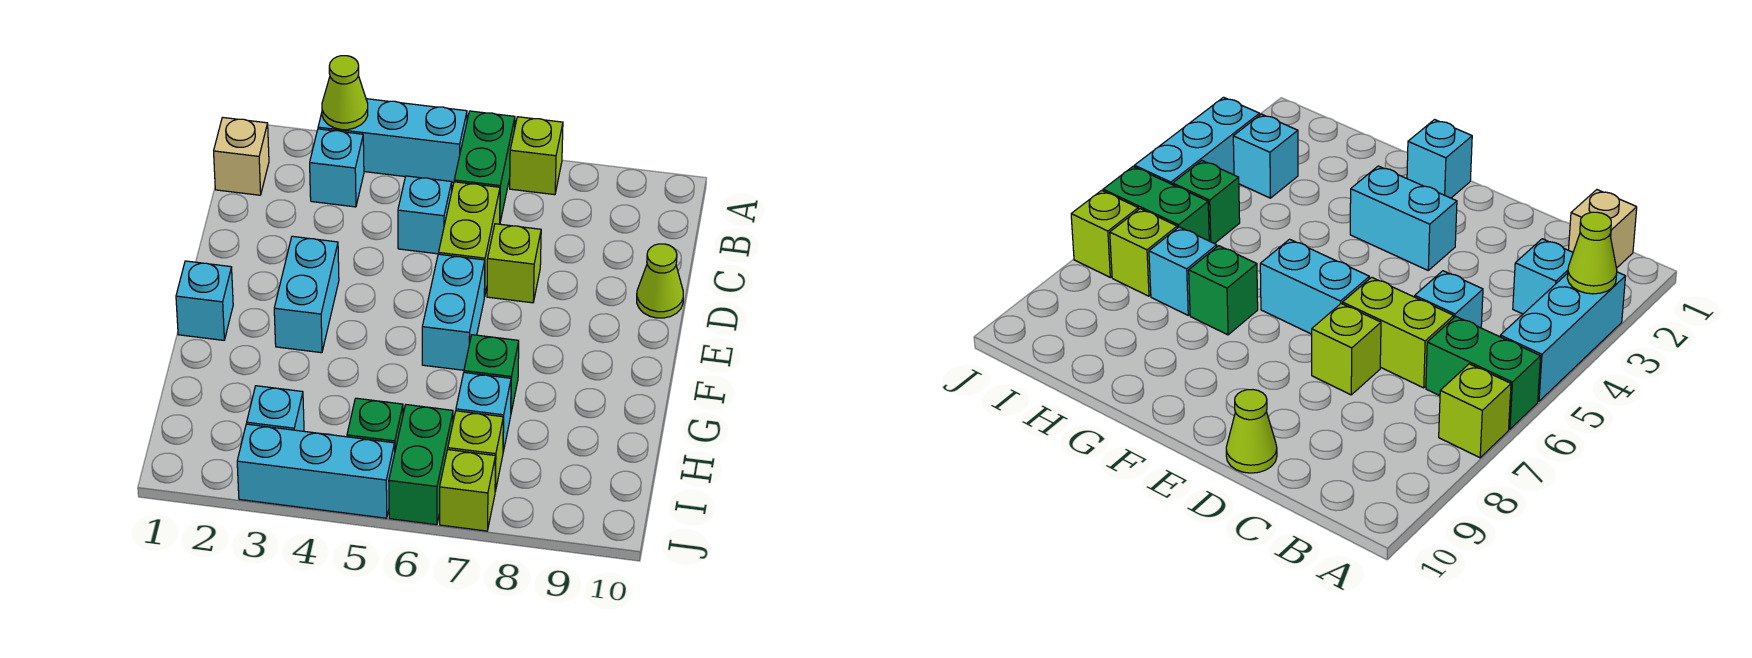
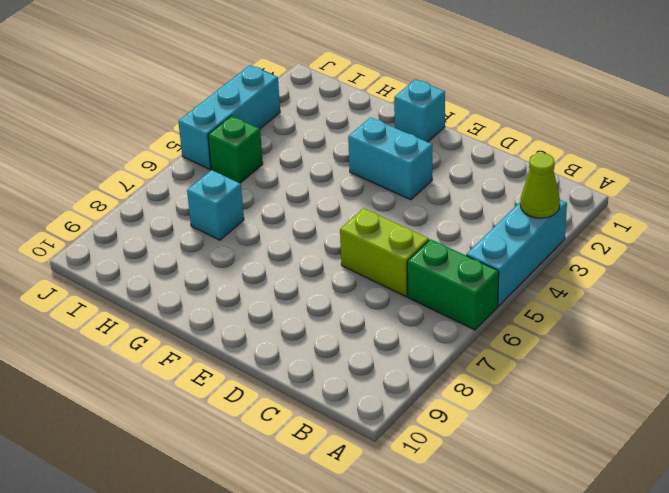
none -> lime 1x1 brick [510,117,563,195]
none -> tan 1x1 brick [214,117,269,195]
none -> cyan 1x1 brick [310,129,364,207]

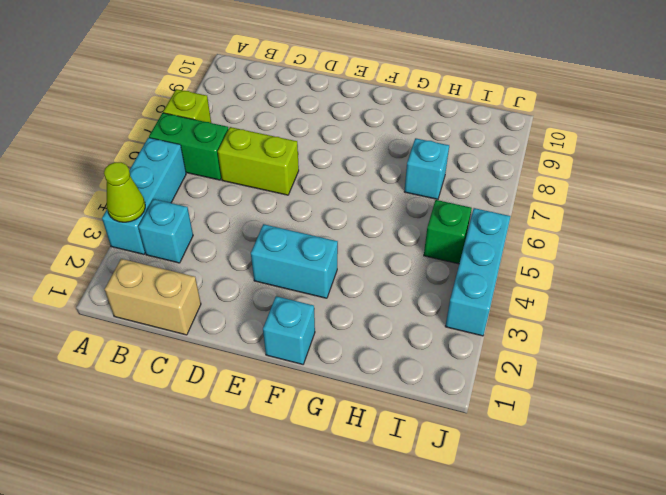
tan 1x2 brick [105,259,201,335] -> tan 1x1 brick [214,117,269,195]
none -> cyan 1x1 brick [398,176,452,254]
none -> lime 1x1 brick [487,224,541,303]
none -> lime 1x1 cone [637,244,683,318]

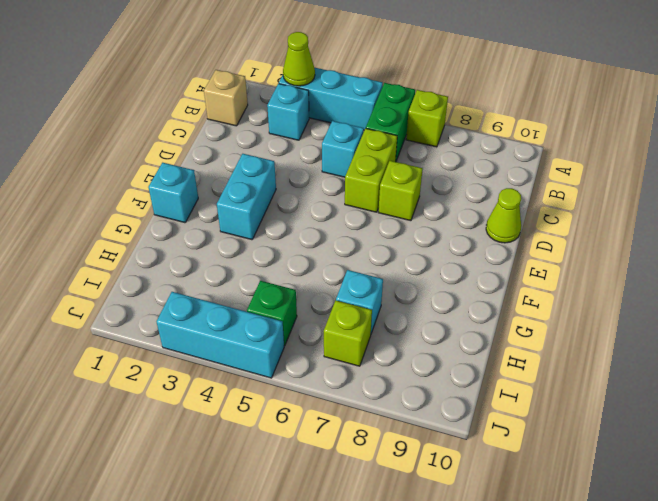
none -> cyan 1x2 brick [422,254,485,370]
none -> green 1x1 brick [464,335,519,412]
none -> cyan 1x1 brick [247,386,304,431]

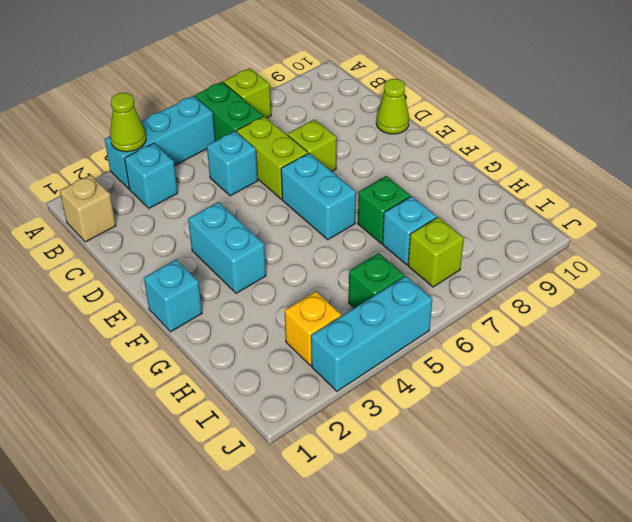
yellow 1x1 brick [285,291,341,365] -> cyan 1x1 brick [247,386,304,431]
none -> green 1x2 brick [389,405,453,525]
none -> lime 1x1 brick [440,450,496,531]

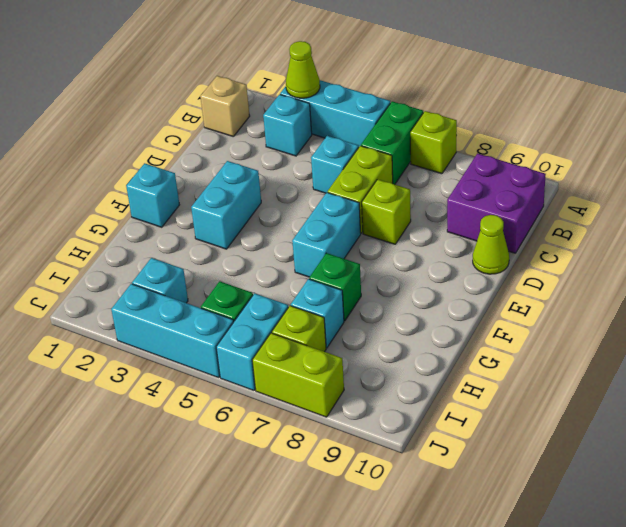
purple 2x2 brick [447,153,546,253] -> none
cyan 1x2 brick [216,293,288,391] -> green 1x2 brick [389,405,453,525]
lime 1x2 brick [252,333,344,417] -> lime 1x1 brick [440,450,496,531]

